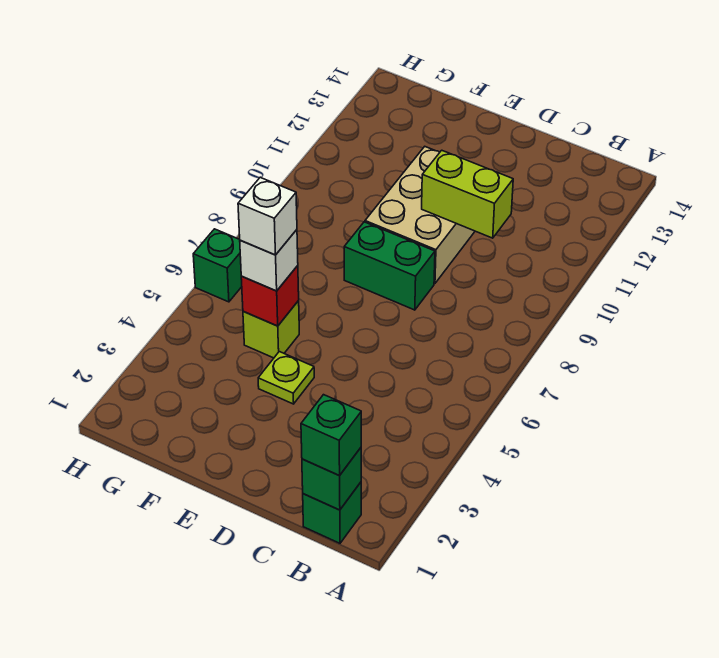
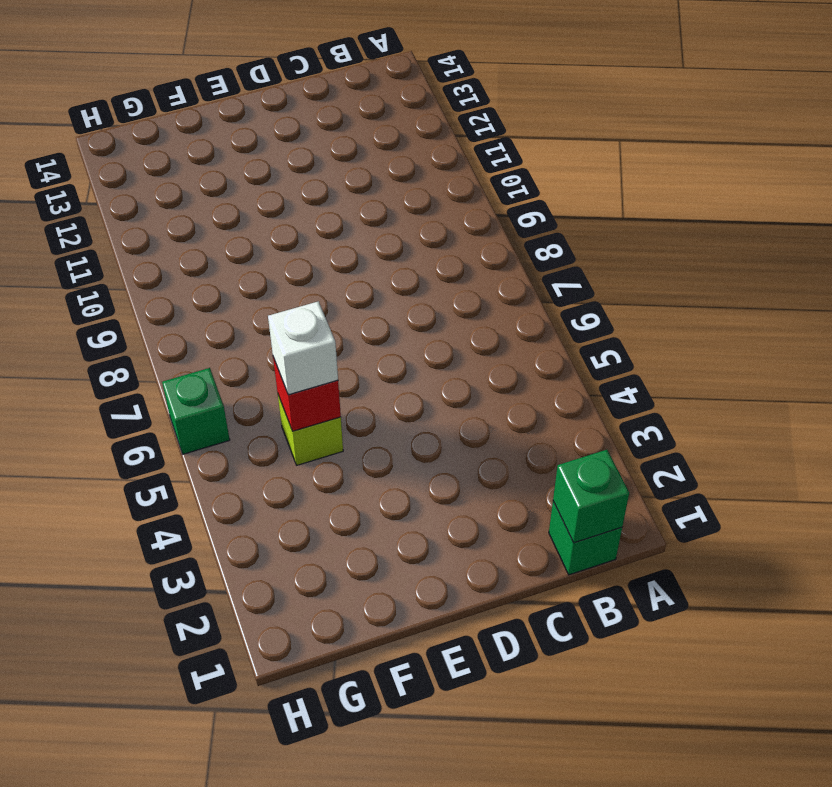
none -> green 1x2 brick [344,222,435,310]
none -> tan 2x3 brick [365,147,475,284]
none -> lime 1x1 plate [258,352,314,404]

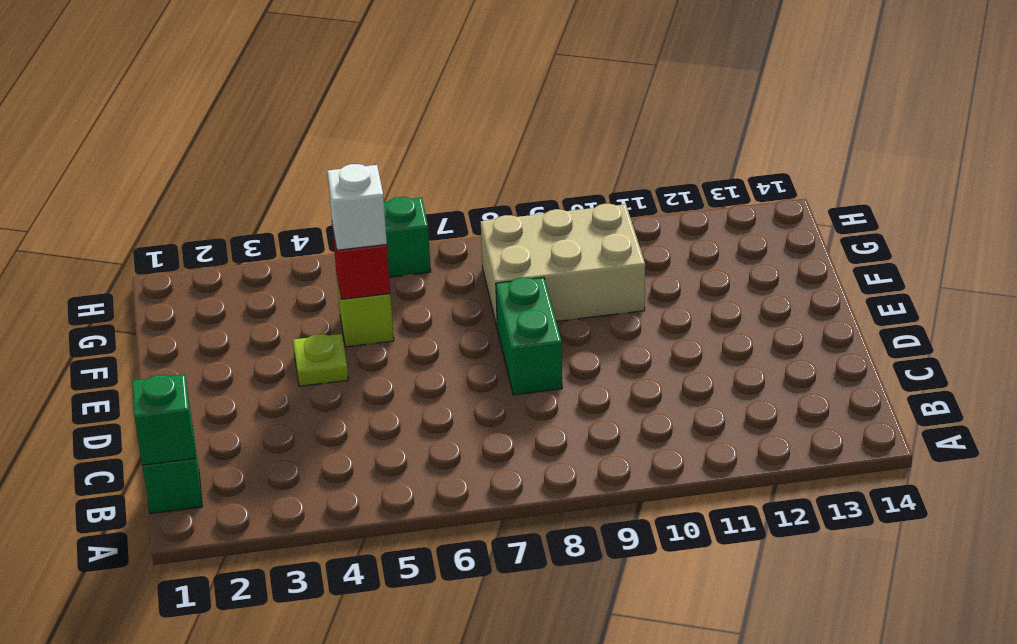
tan 2x3 brick [481,204,645,326] -> tan 2x3 brick moved to [365,147,475,284]
none -> lime 1x2 brick [422,150,513,238]
none -> green 1x1 brick [301,395,361,476]
none -> white 1x1 brick [238,177,297,255]

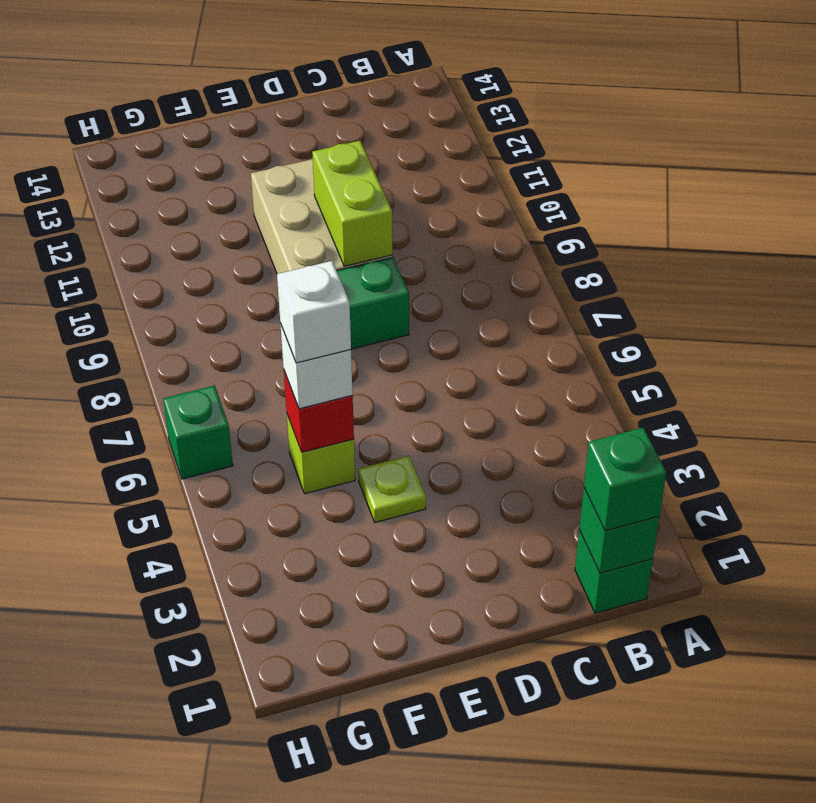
lime 1x2 brick [312,141,393,266] -> lime 1x2 brick turned to [422,150,513,238]

